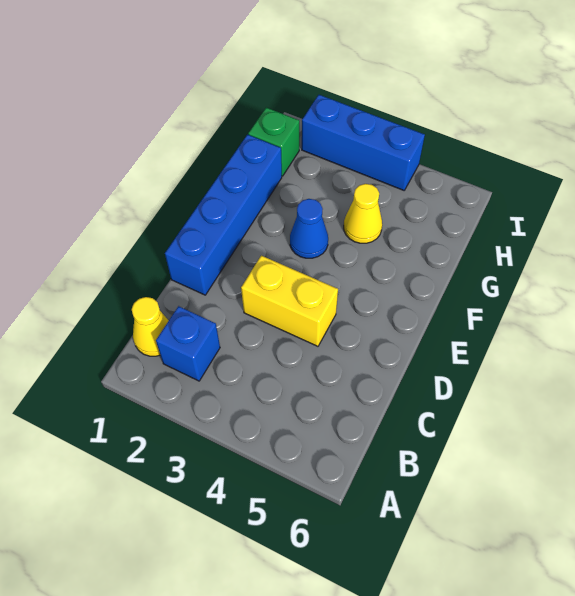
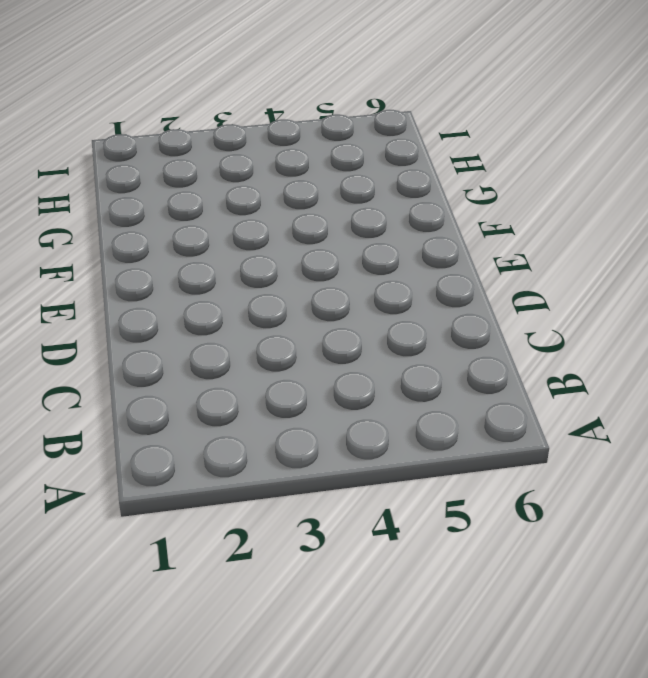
none -> yellow 1x1 cone [132,297,169,356]
none -> blue 1x1 brick [156,306,220,381]

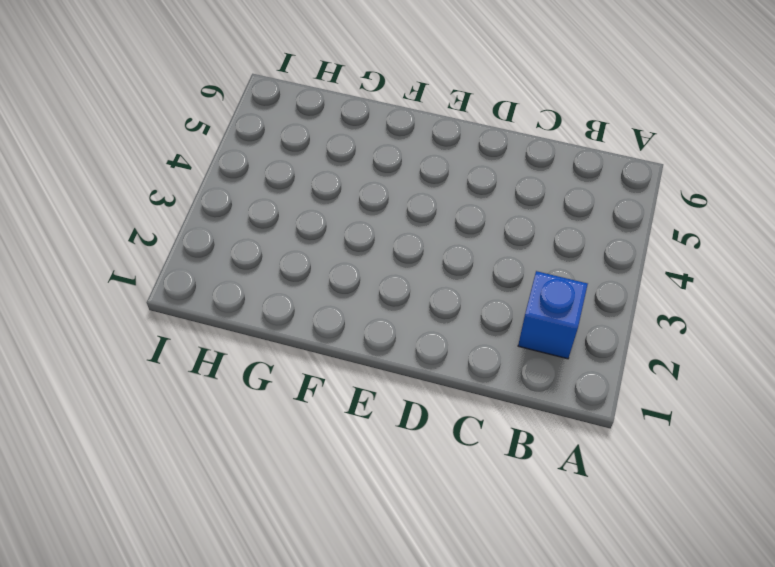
none -> yellow 1x1 cone [132,297,169,356]
none -> blue 1x4 brick [165,135,282,295]

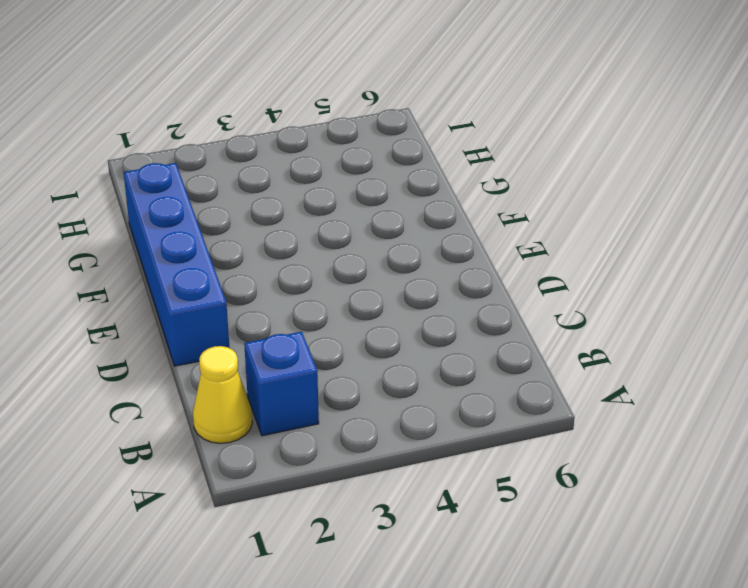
none -> yellow 1x2 brick [241,256,338,346]
none -> blue 1x1 cone [290,199,328,258]

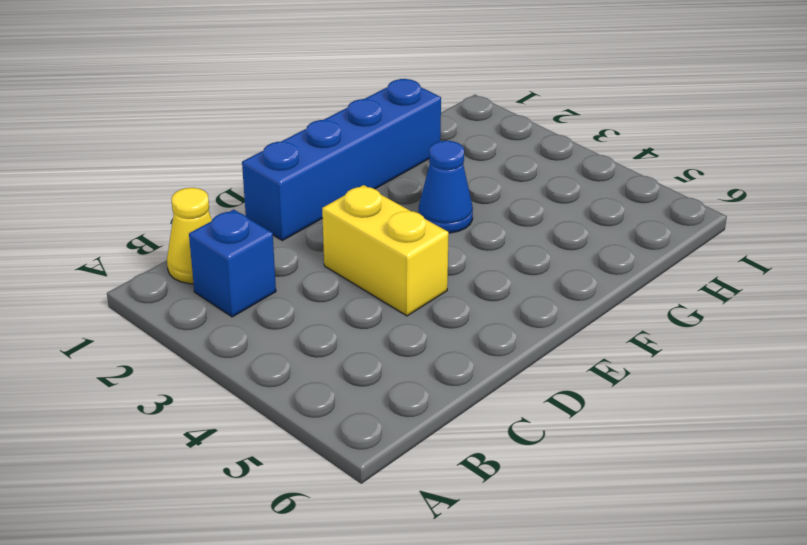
none -> yellow 1x1 cone [344,184,382,243]
none -> green 1x1 brick [248,108,299,176]

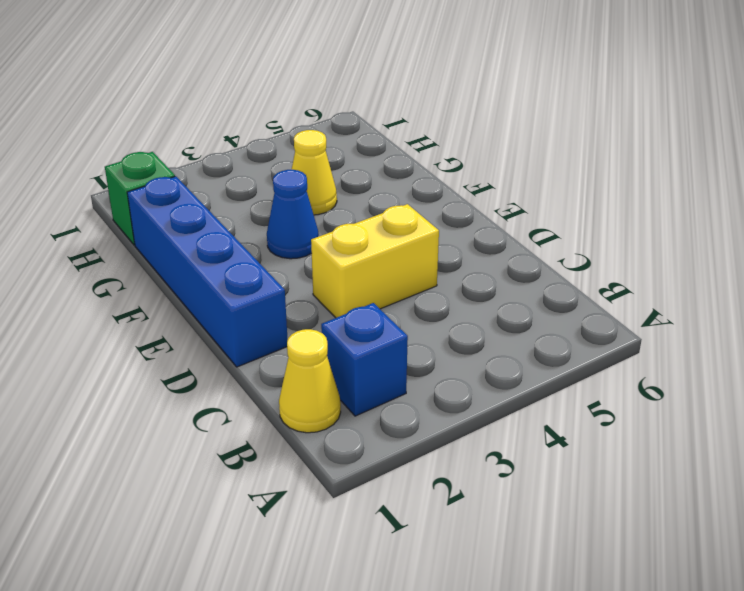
none -> blue 1x3 brick [302,95,425,190]

